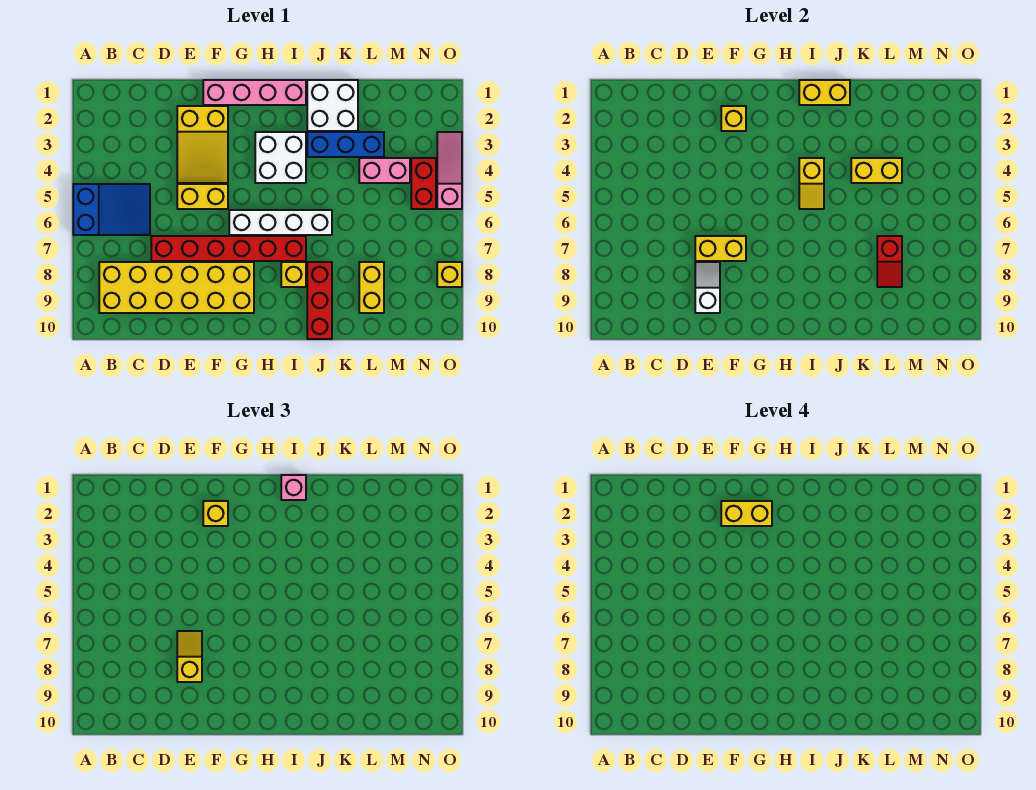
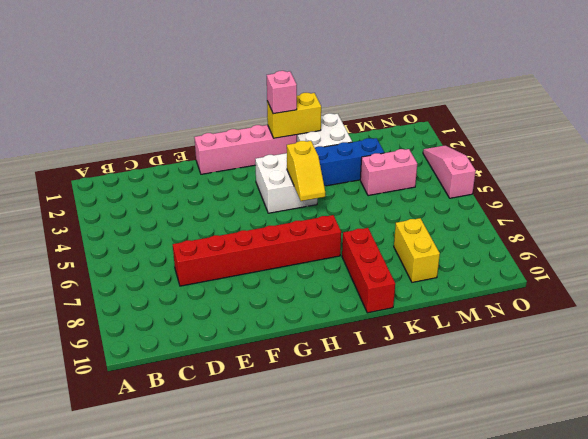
none -> blue 2x3 slope [73,184,150,235]
none -> yellow 2x6 brick [99,262,254,313]
none -> yellow 2x3 slope [177,106,228,183]

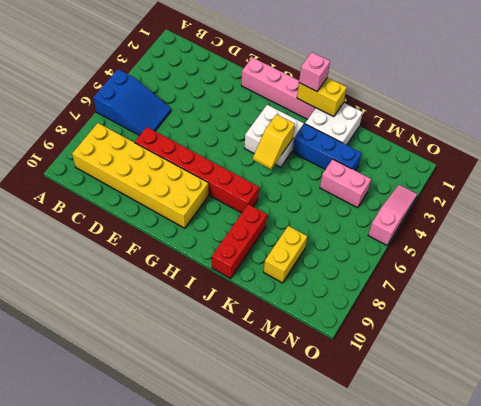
none -> yellow 2x3 slope [177,106,228,183]
none -> yellow 1x2 brick [177,184,228,209]
none -> white 1x4 brick [229,210,332,235]

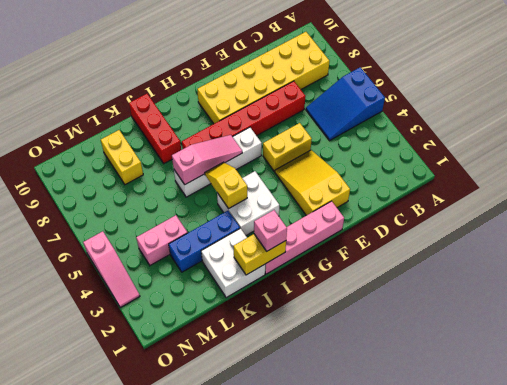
pink 1x3 slope [172,135,242,184] -> none
none -> yellow 1x1 brick [281,262,306,287]
none -> red 1x2 brick [411,158,436,209]
none -> yellow 1x1 brick [437,262,462,287]

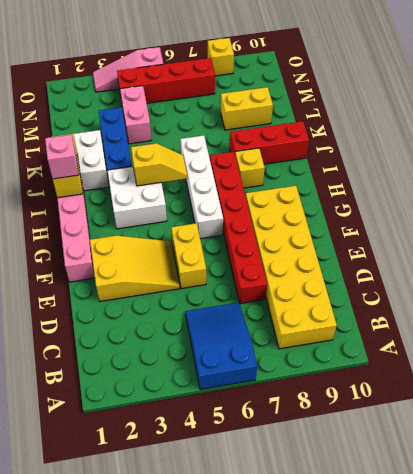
red 1x4 brick [117,58,215,103] -> red 1x2 brick [411,158,436,209]
none -> yellow 1x2 brick [695,236,746,261]
none -> white 1x2 slope [695,262,720,313]
none -> yellow 1x1 brick [721,106,746,131]

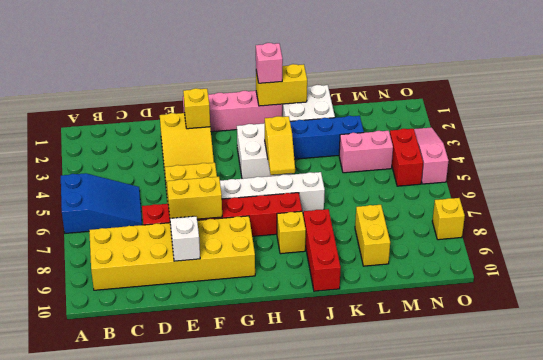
none -> yellow 1x2 brick [851,158,902,183]
none -> red 1x2 slope [877,236,902,287]
none -> yellow 1x2 slope [177,631,202,682]

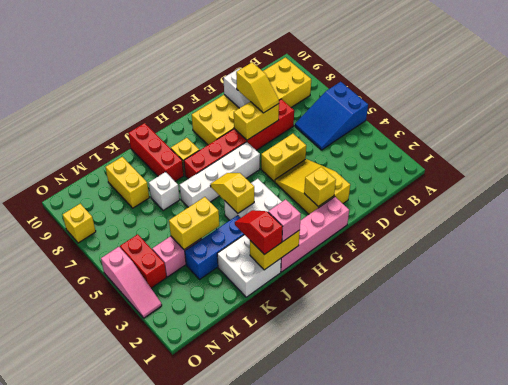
red 1x2 slope [235,210,282,255] -> red 1x2 slope moved to [877,236,902,287]
white 1x1 brick [149,172,180,211] -> none
none -> yellow 1x1 brick [203,501,228,526]
none -> yellow 1x2 brick [721,501,772,526]

